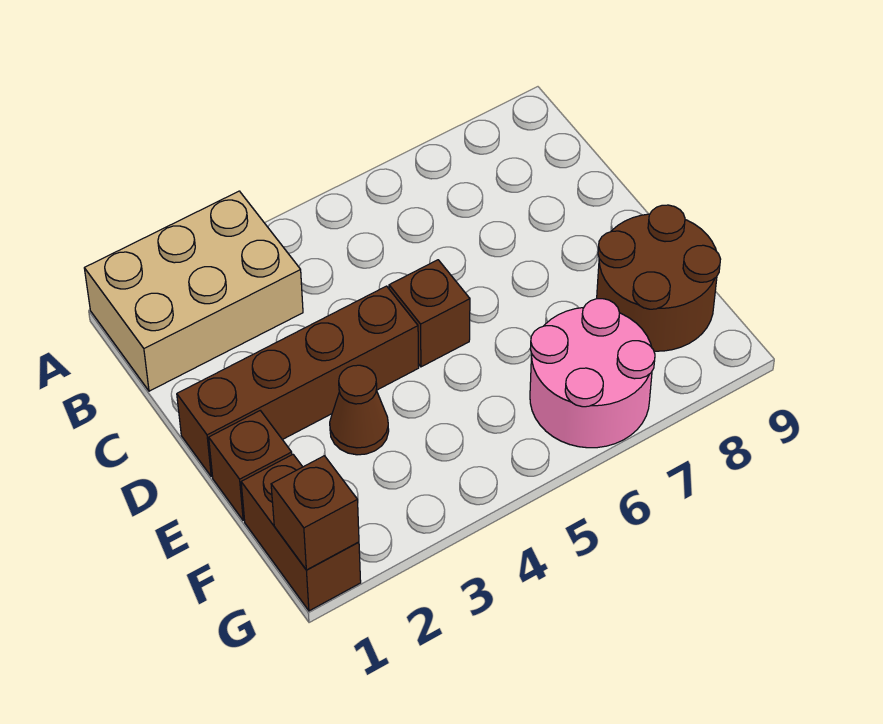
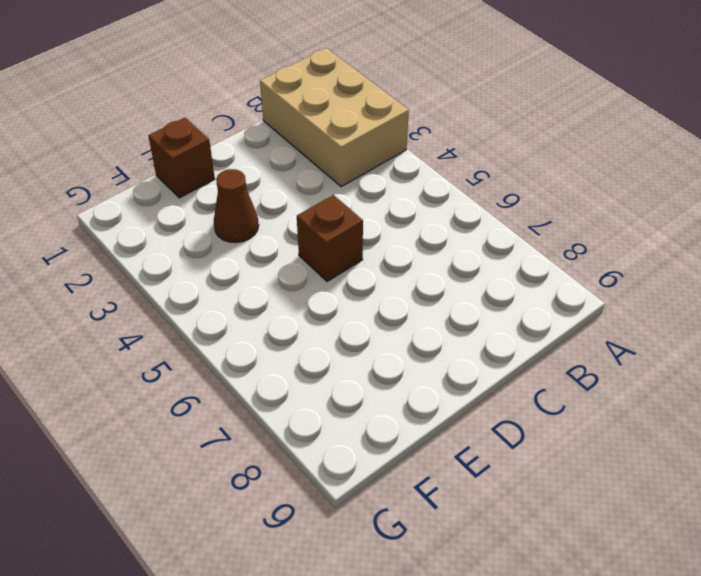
none -> brown 1x4 brick [177,286,419,477]
none -> brown 2x2 round brick [597,205,721,351]

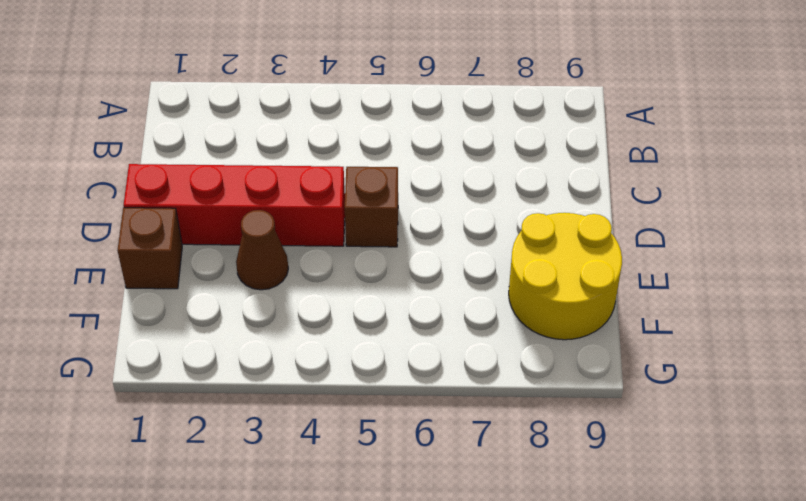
red 1x4 brick [123,164,345,246] -> brown 1x4 brick [177,286,419,477]
yellow 2x2 round brick [509,213,622,340] -> brown 2x2 round brick [597,205,721,351]
none -> tan 2x3 brick [84,191,303,391]
none -> brown 1x2 brick [241,455,361,611]

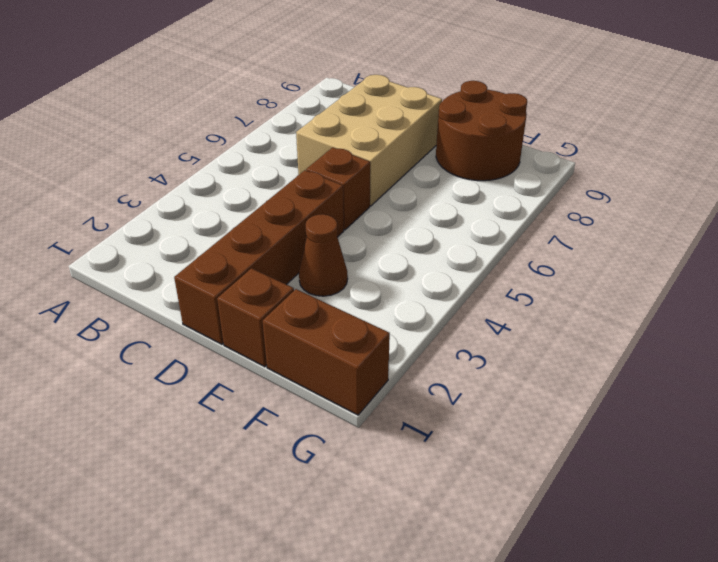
tan 2x3 brick [296,75,442,206] -> tan 2x3 brick moved to [84,191,303,391]
none -> pink 2x2 round brick [530,299,655,448]
none -> brown 1x1 brick [271,456,359,570]

